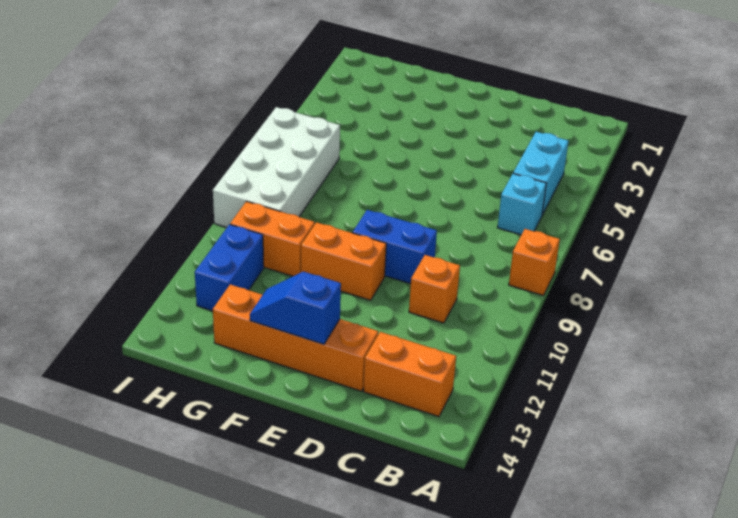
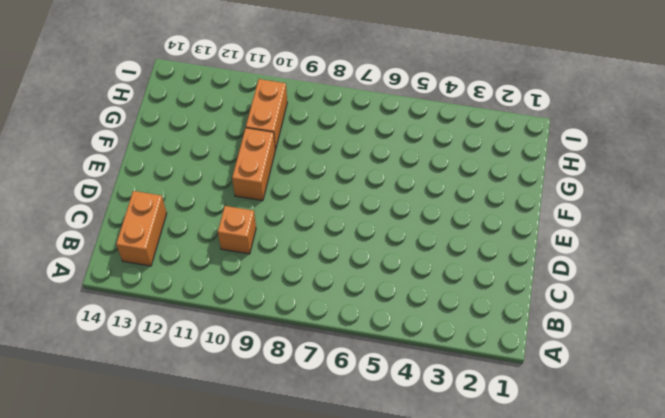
none -> orange 1x1 brick [509,229,560,295]
none -> cyan 1x2 brick [513,132,568,215]
none -> cyan 1x1 brick [497,174,546,235]

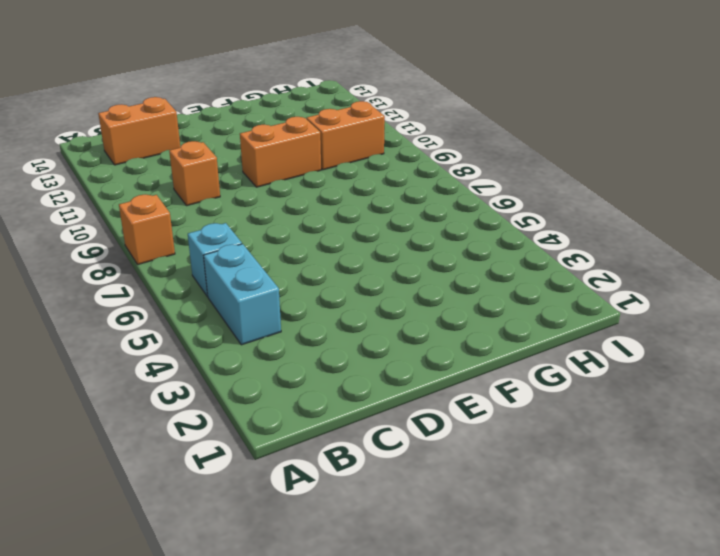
none -> blue 1x2 brick [353,210,437,284]
none -> orange 1x4 brick [213,284,378,391]
none -> white 2x4 brick [213,107,340,227]

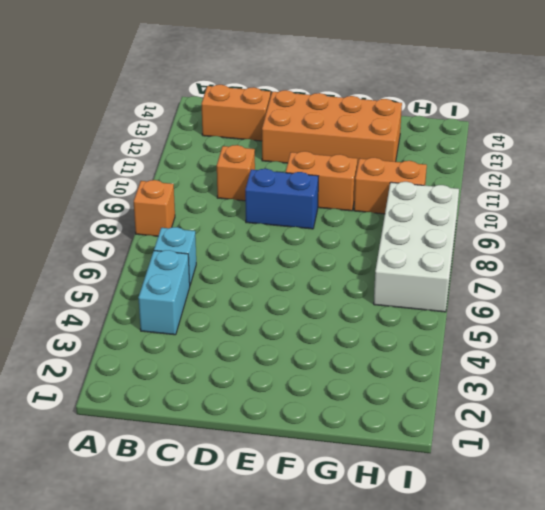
orange 2x4 brick [262,90,402,167] -> orange 1x4 brick [213,284,378,391]
none -> blue 1x2 brick [195,224,264,311]
none -> blue 1x2 slope [250,272,341,344]

